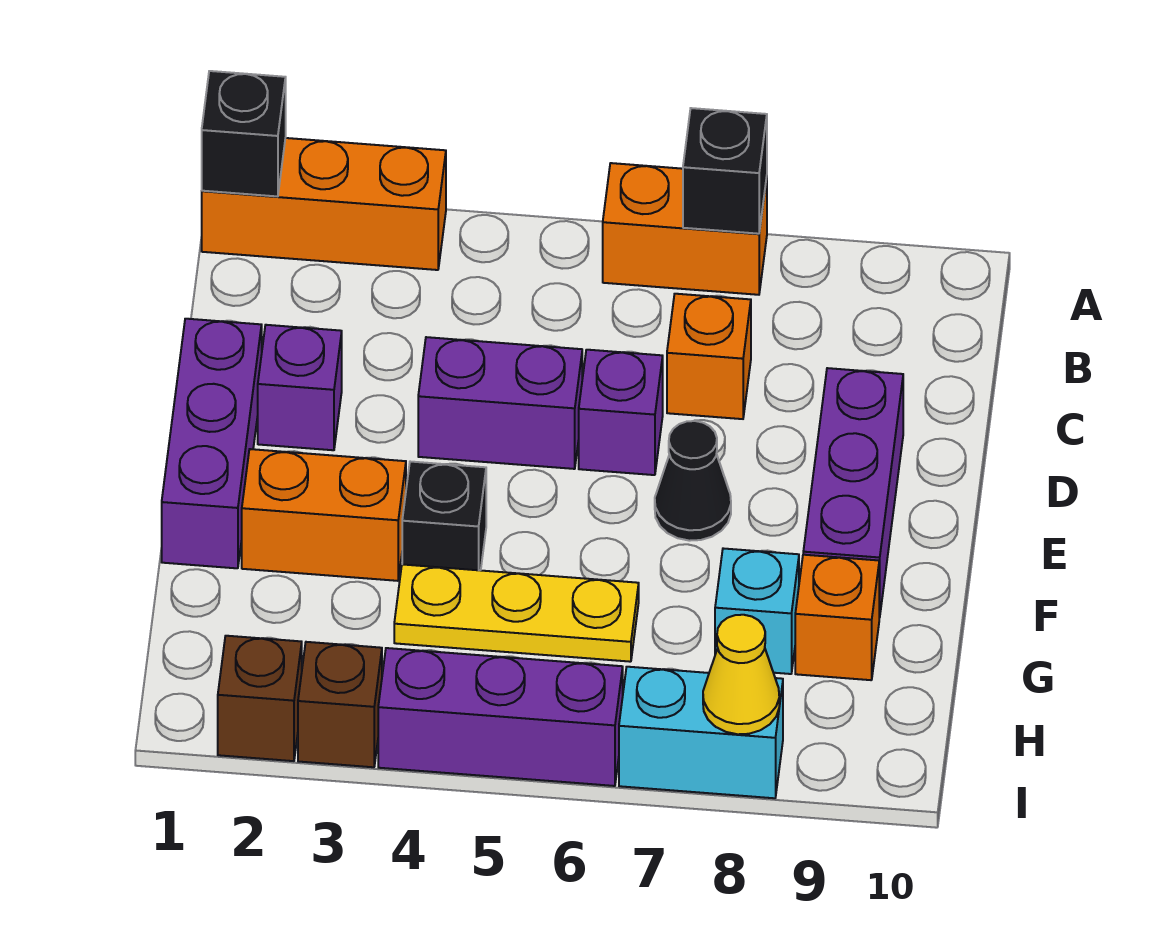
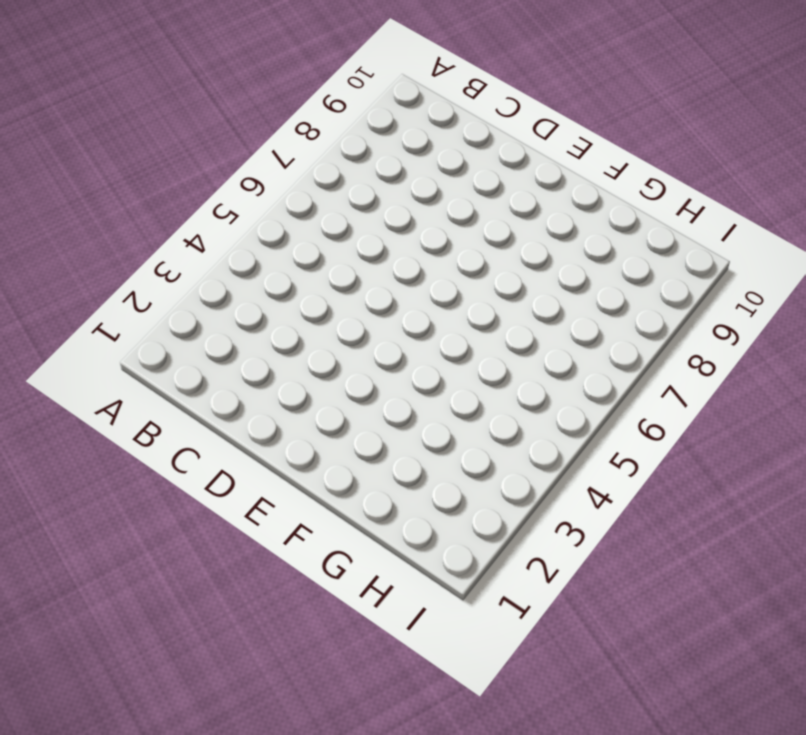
none -> orange 1x3 brick [202,138,446,270]
none -> orange 1x2 brick [603,163,767,295]
none -> orange 1x1 brick [667,294,751,419]

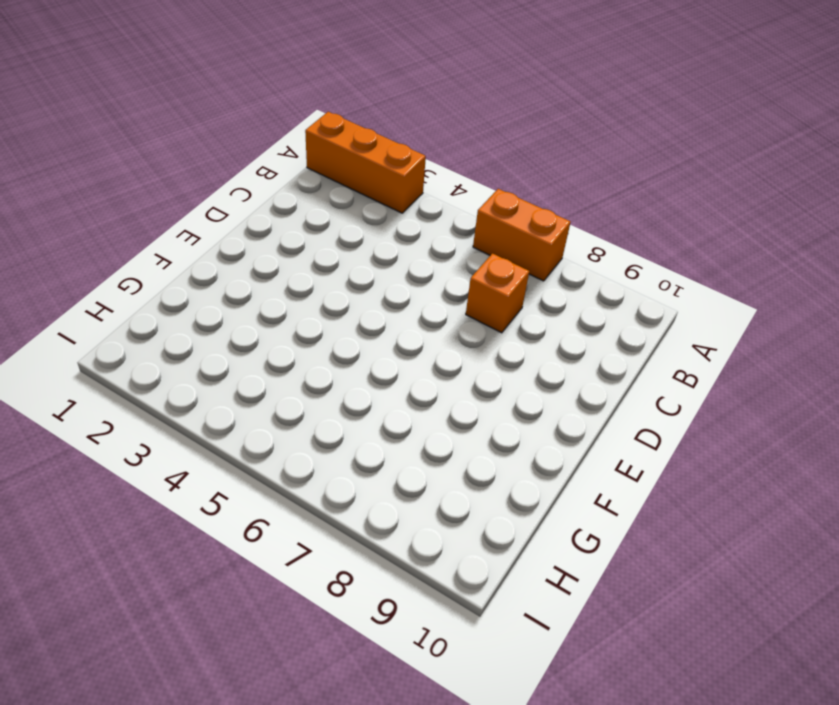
none -> purple 1x3 brick [162,319,262,568]
none -> purple 1x1 brick [258,325,342,450]
none -> purple 1x2 brick [418,337,582,469]

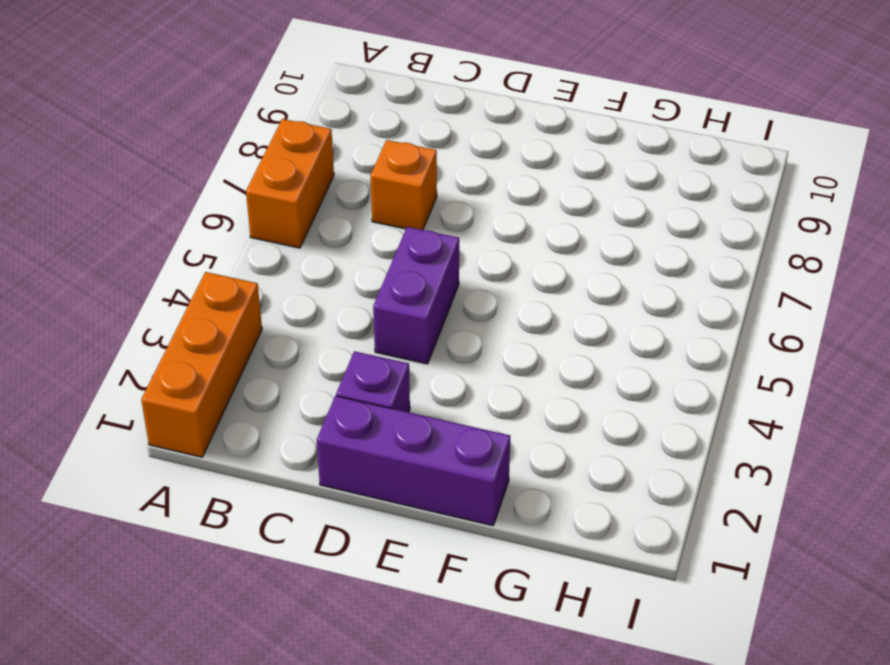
none -> purple 1x1 brick [579,350,663,475]
none -> purple 1x3 brick [803,368,903,618]
none -> black 1x1 cone [655,421,731,541]

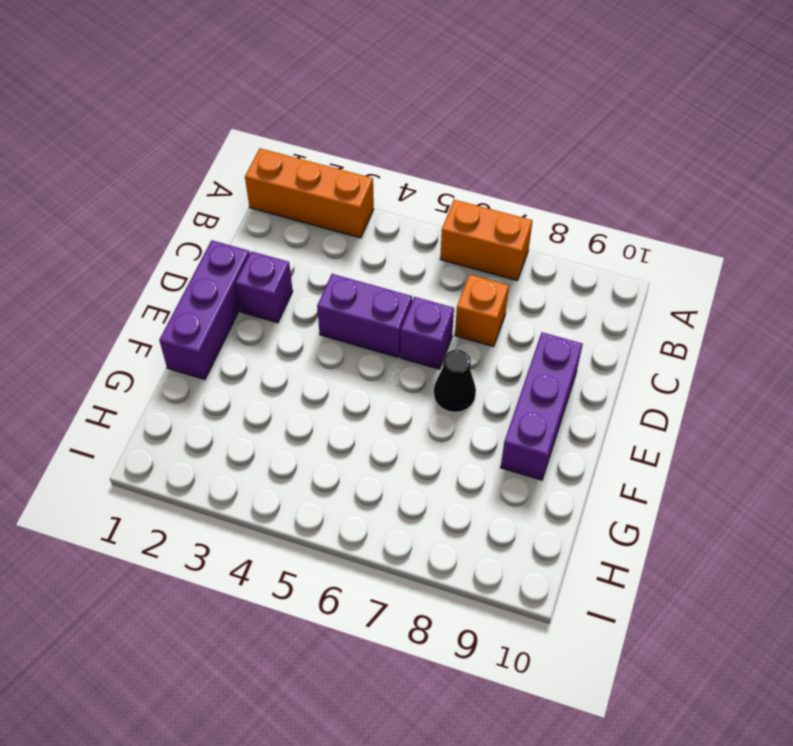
none -> orange 1x2 brick [242,449,406,581]
none -> black 1x1 brick [402,462,486,570]
none -> yellow 1x3 plate [394,564,639,662]

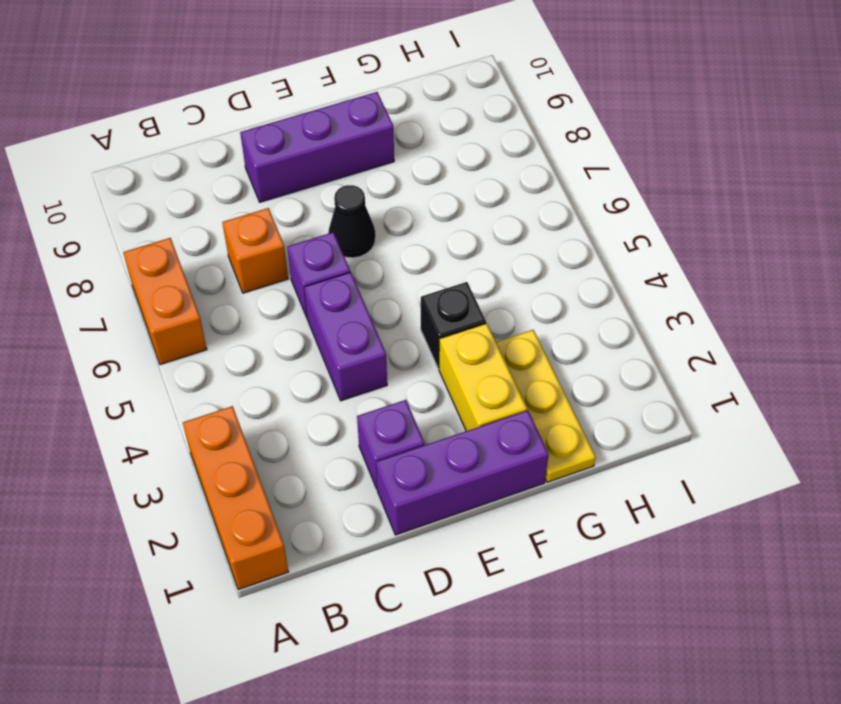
yellow 1x2 brick [439,323,527,431] -> orange 1x2 brick [242,449,406,581]
yellow 1x3 plate [496,330,596,482] -> yellow 1x3 plate moved to [394,564,639,662]
none -> cyan 1x1 brick [715,548,799,674]
none -> orange 1x1 brick [795,555,879,680]
none -> brown 1x1 brick [218,636,302,761]

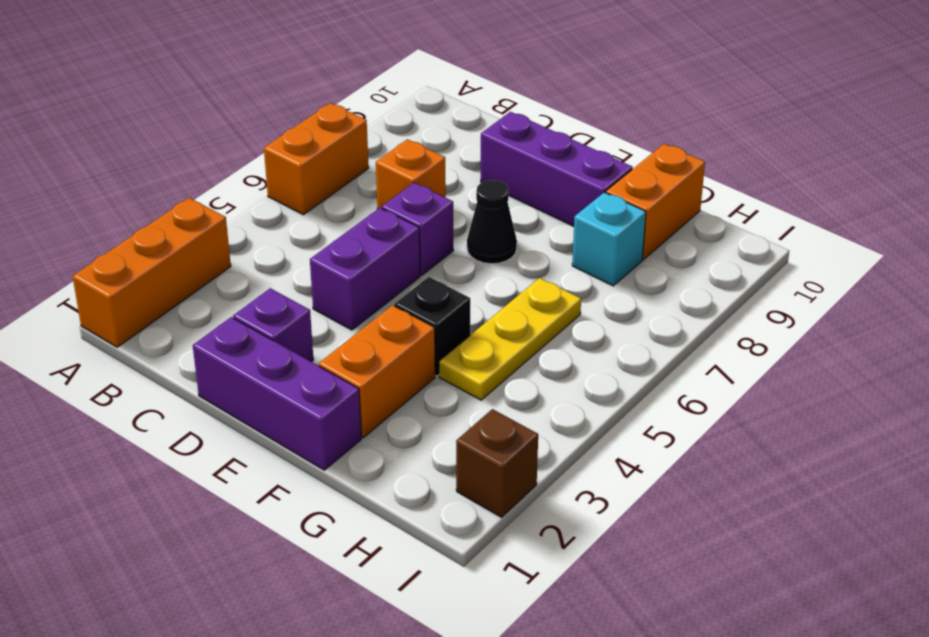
orange 1x2 brick [606,144,705,259] -> orange 1x1 brick [795,555,879,680]
none -> brown 1x1 brick [298,642,382,767]
none -> purple 1x3 brick [378,648,623,786]
none -> cyan 1x2 brick [619,667,783,798]

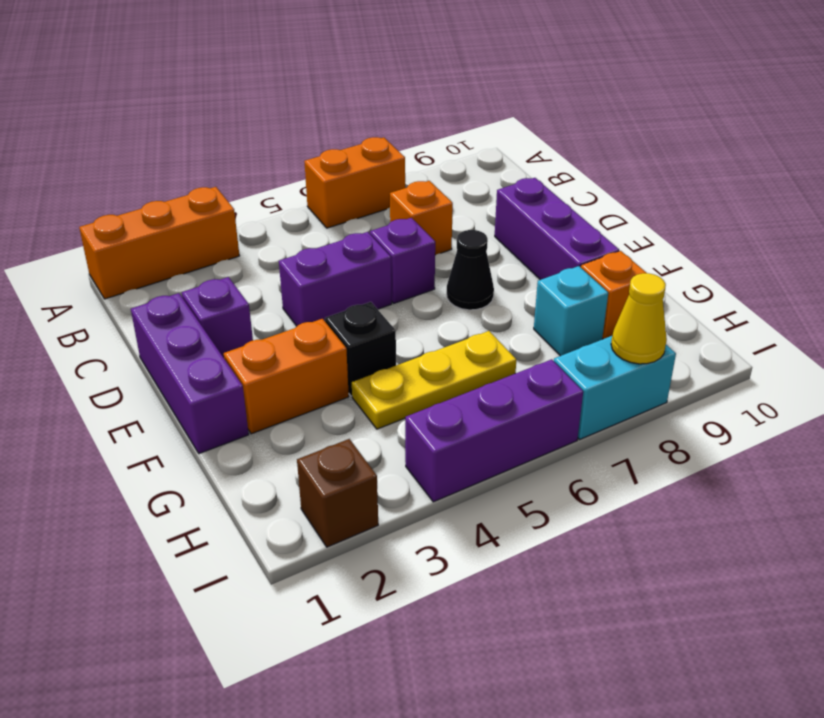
none -> brown 1x1 brick [298,642,382,767]
none -> black 1x1 brick [202,71,286,196]
none -> black 1x1 brick [683,108,767,234]

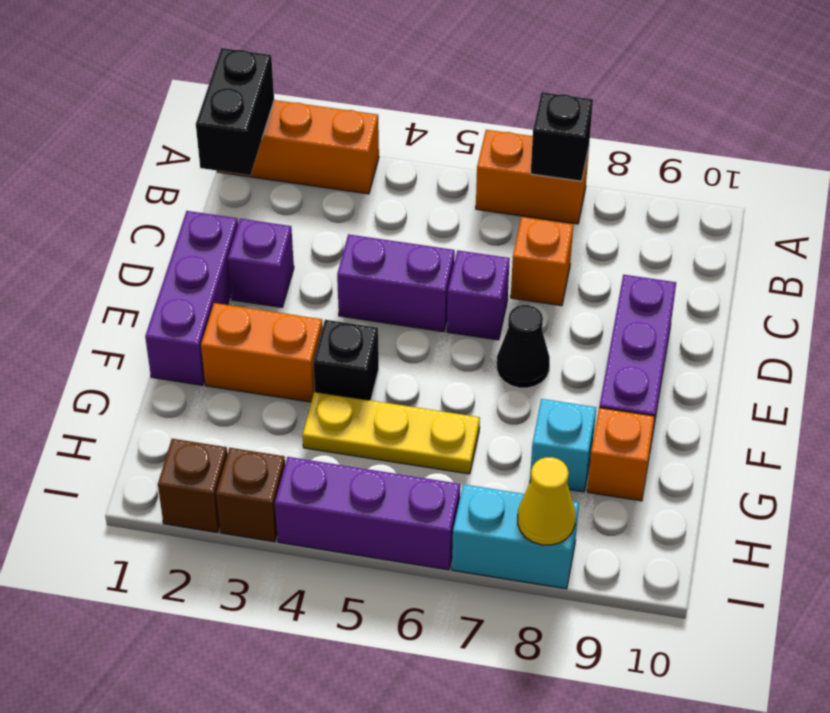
black 1x2 brick [196,48,274,175] -> black 1x1 brick [202,71,286,196]

